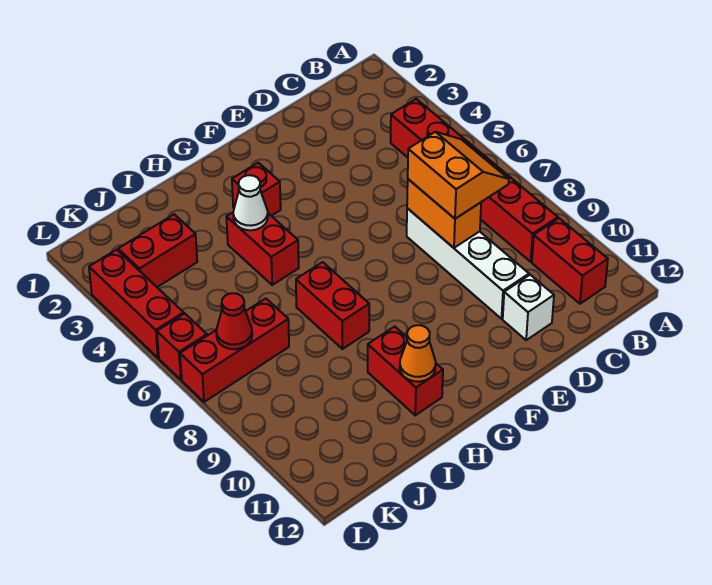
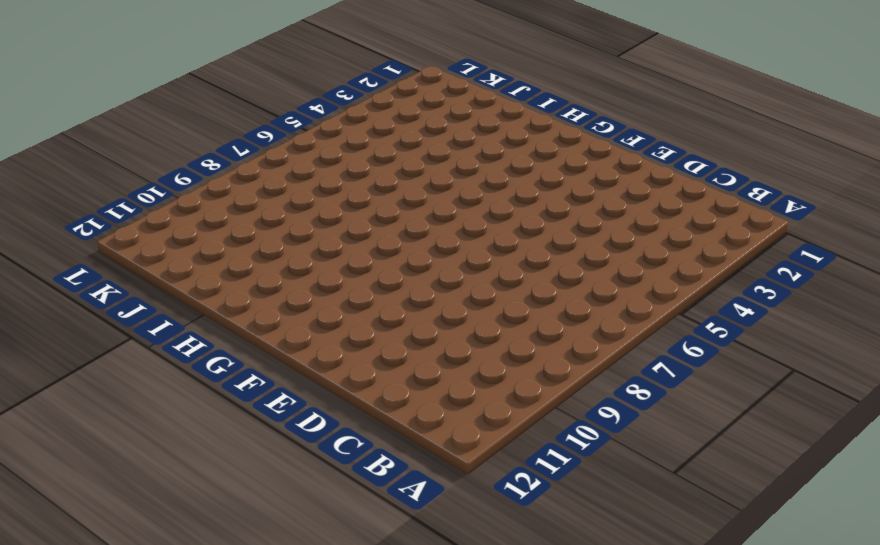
none -> red 1x6 brick [391,99,558,262]
none -> red 1x2 brick [532,218,608,304]
none -> white 1x4 brick [407,208,529,319]

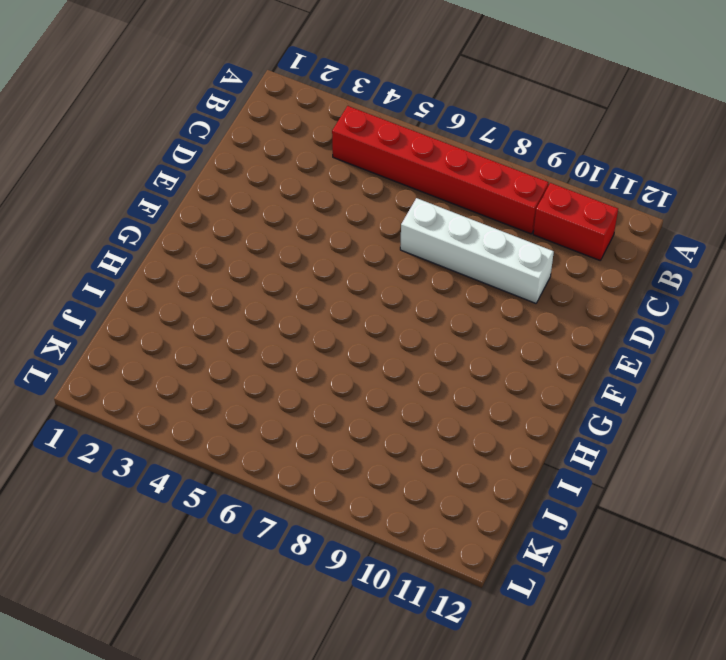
none -> white 1x1 brick [503,275,554,340]
none -> red 1x1 brick [232,163,281,216]
none -> red 1x2 brick [226,213,299,285]

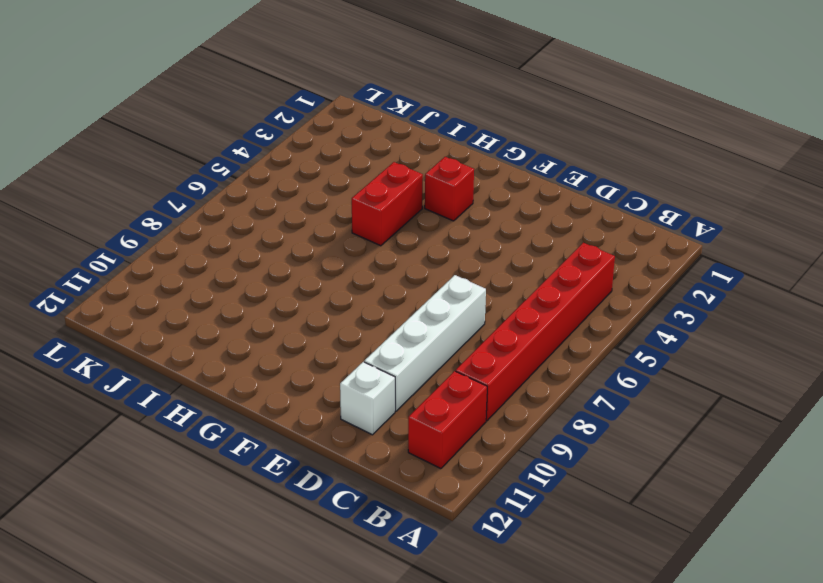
none -> red 1x2 brick [296,262,369,349]
none -> red 1x2 brick [368,327,443,415]
none -> red 1x2 brick [118,214,197,287]

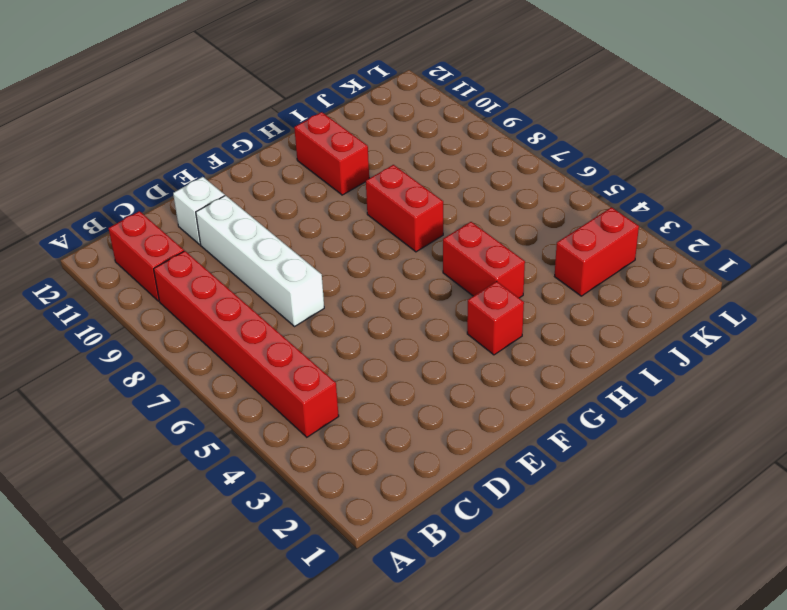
none -> red 1x3 brick [180,298,289,402]
none -> red 1x3 brick [89,250,184,358]
none -> red 1x1 brick [157,314,207,380]

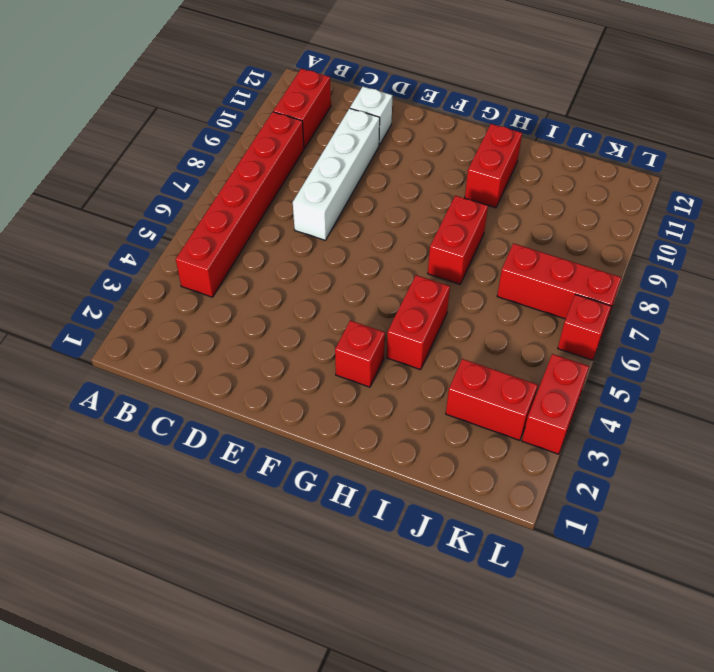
red 1x2 brick [522,354,589,454] -> red 1x3 brick [89,250,184,358]
none -> orange 1x2 brick [407,179,481,248]
none -> white 1x1 cone [233,175,268,230]
none -> orange 1x1 cone [400,325,436,382]

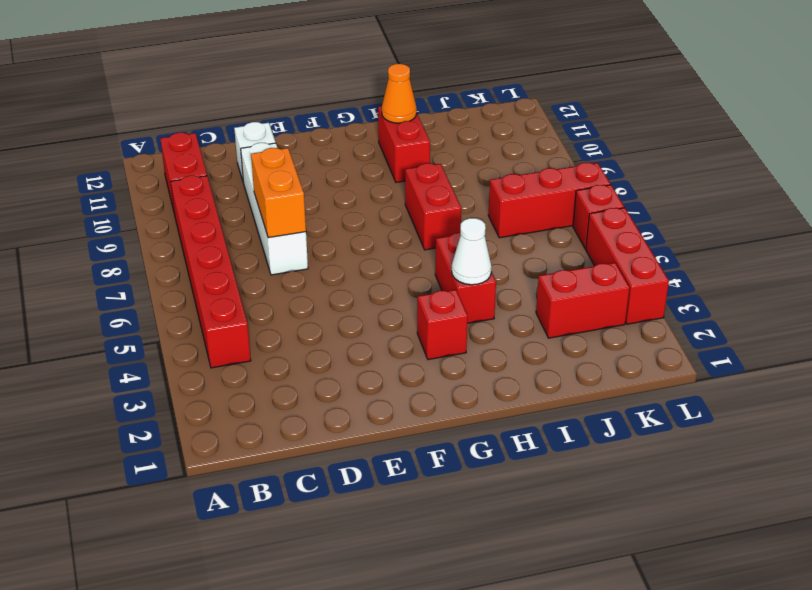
none -> red 1x1 cone [216,293,252,349]
none -> orange 2x2 slope [408,132,509,219]

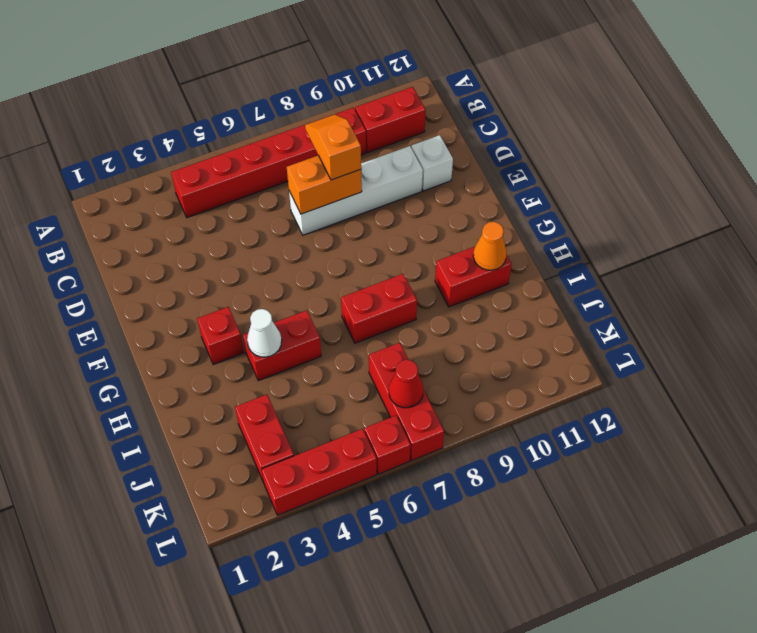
orange 1x2 slope [305,114,361,180] -> orange 2x2 slope [408,132,509,219]

